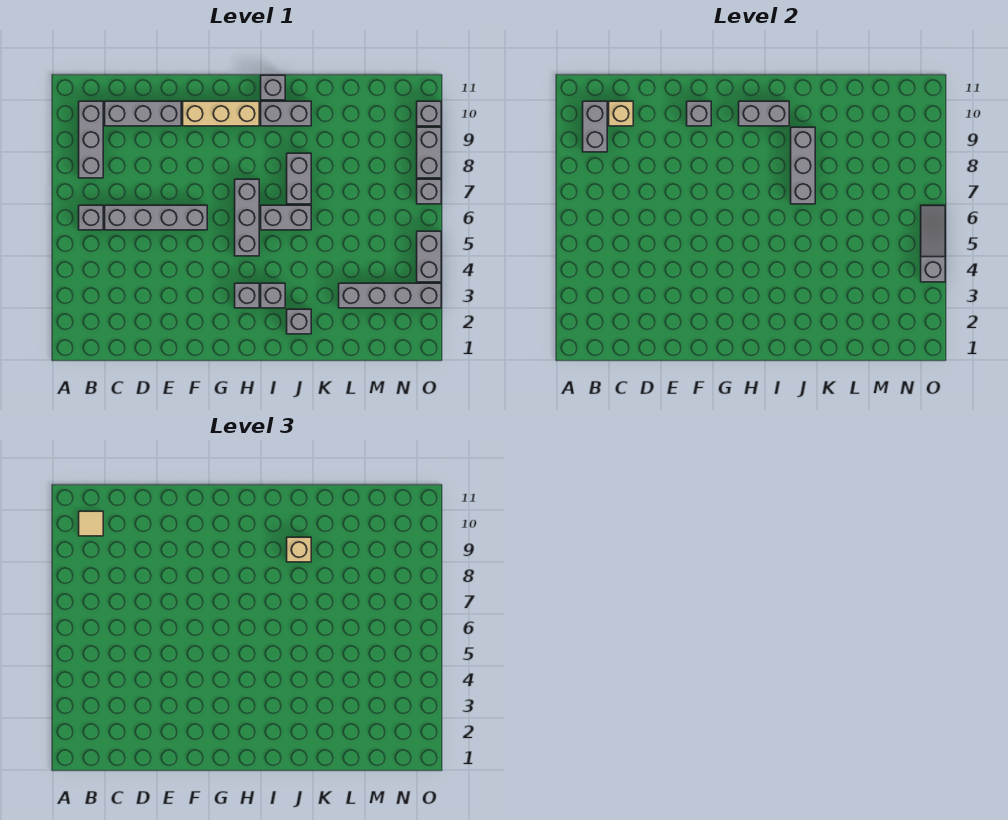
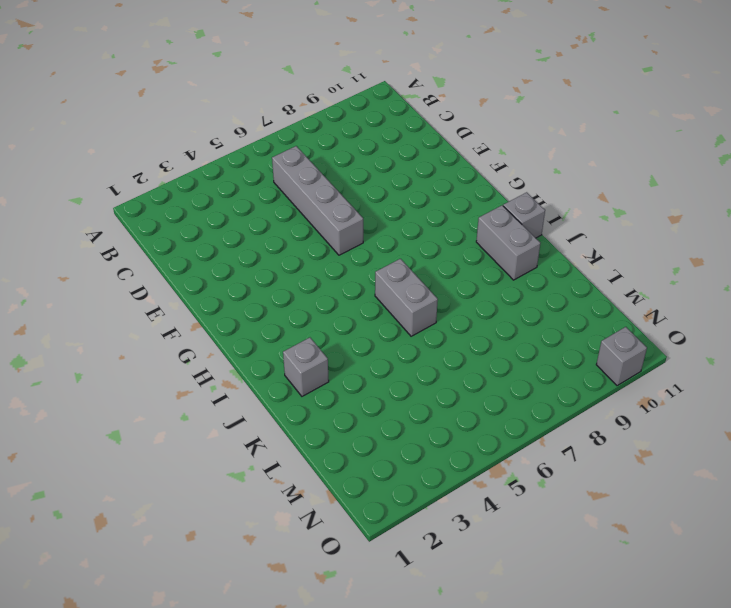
none -> grey 1x1 brick [79,205,103,230]
none -> grey 1x3 brick [79,101,103,178]
none -> grey 1x3 brick [105,101,181,126]

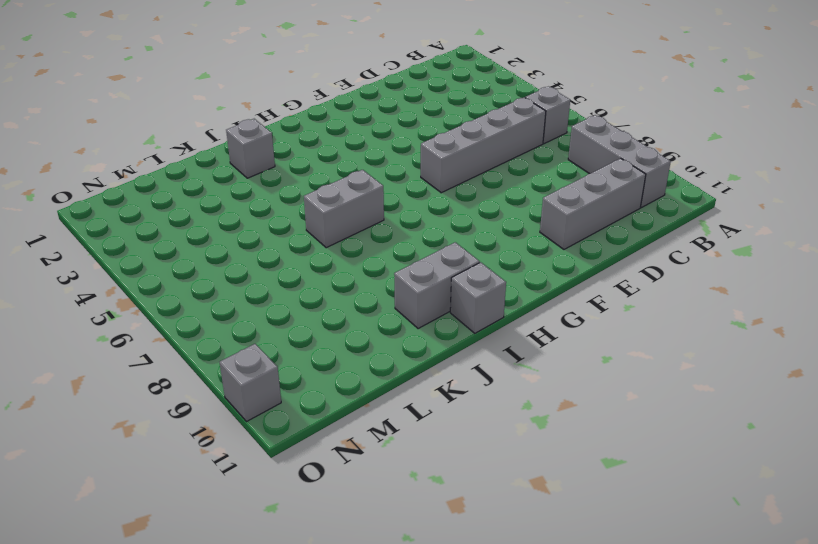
none -> tan 1x3 brick [183,101,259,126]
none -> grey 1x1 brick [235,283,259,308]
none -> grey 1x3 brick [235,179,259,256]

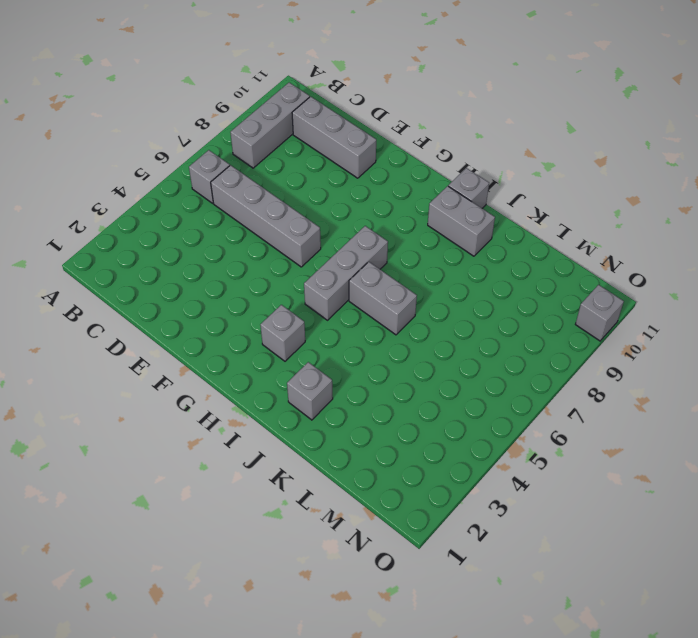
none -> tan 1x3 brick [183,101,259,126]
none -> grey 1x1 brick [261,283,285,308]
none -> grey 1x2 brick [287,153,311,204]

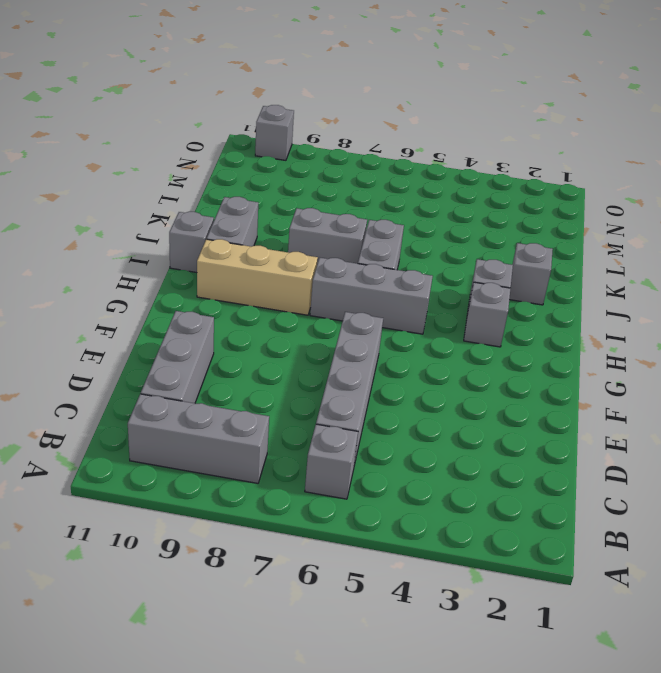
tan 1x3 brick [197,239,318,315] -> tan 1x3 brick turned to [183,101,259,126]
none -> grey 1x4 brick [339,283,441,308]
none -> grey 1x2 brick [417,231,441,282]
none -> grey 1x1 brick [417,179,441,204]

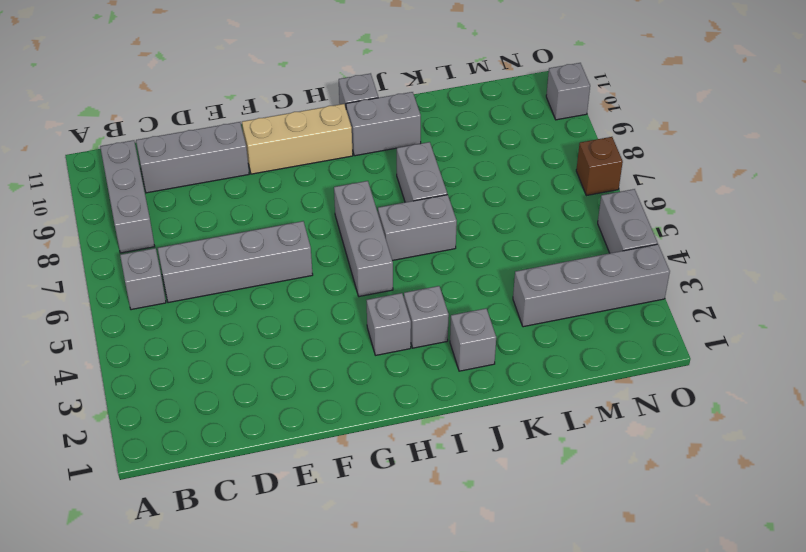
brown 1x1 brick [576,137,623,196] -> grey 1x1 brick [417,179,441,204]
none -> grey 1x2 brick [417,127,441,178]
none -> grey 1x2 brick [583,101,607,152]
none -> tan 1x1 brick [609,101,633,126]

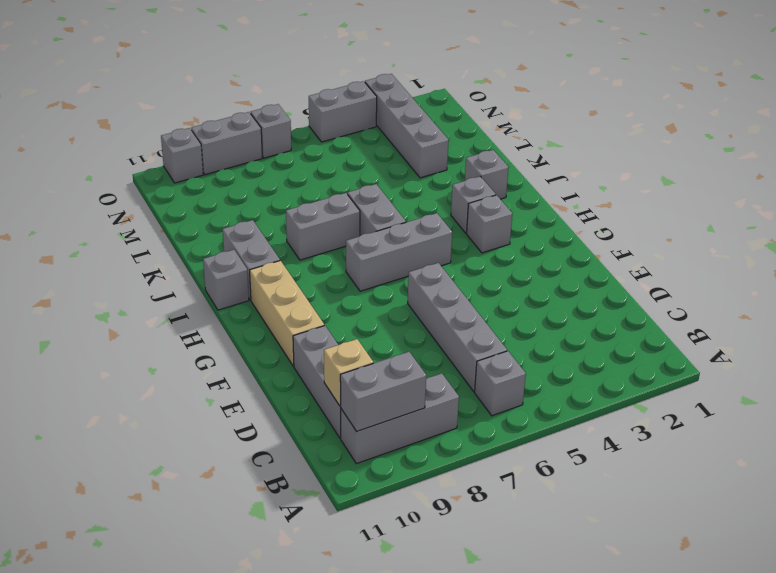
none -> grey 1x1 brick [687,101,711,126]
none -> grey 1x2 brick [739,101,789,126]
none -> grey 1x3 brick [791,127,815,204]

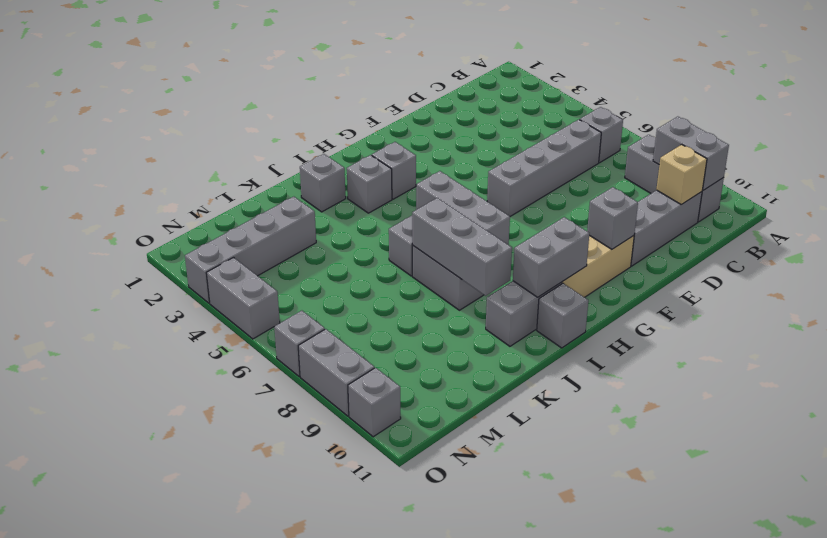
none -> grey 1x3 slope [921,205,945,282]
none -> tan 1x1 tile [79,511,103,536]
none -> tan 1x1 brick [287,537,311,562]

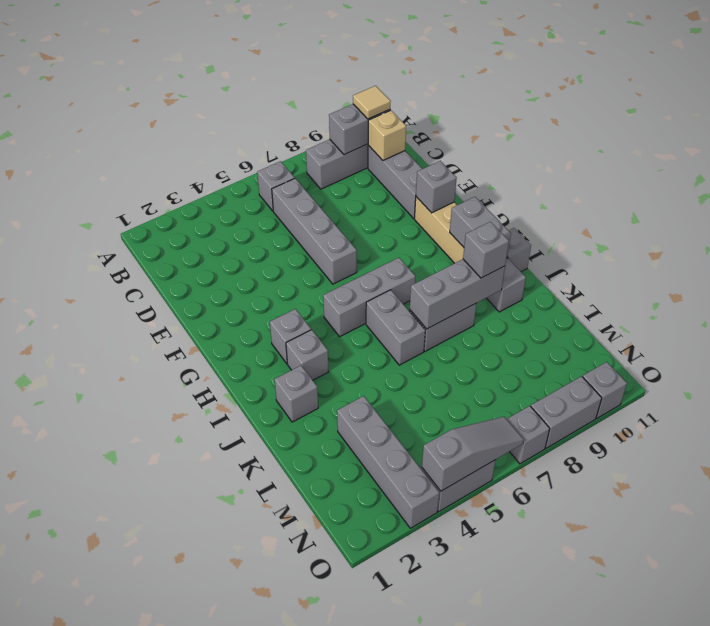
grey 1x1 brick [463,222,509,278] -> tan 1x1 brick [287,537,311,562]

